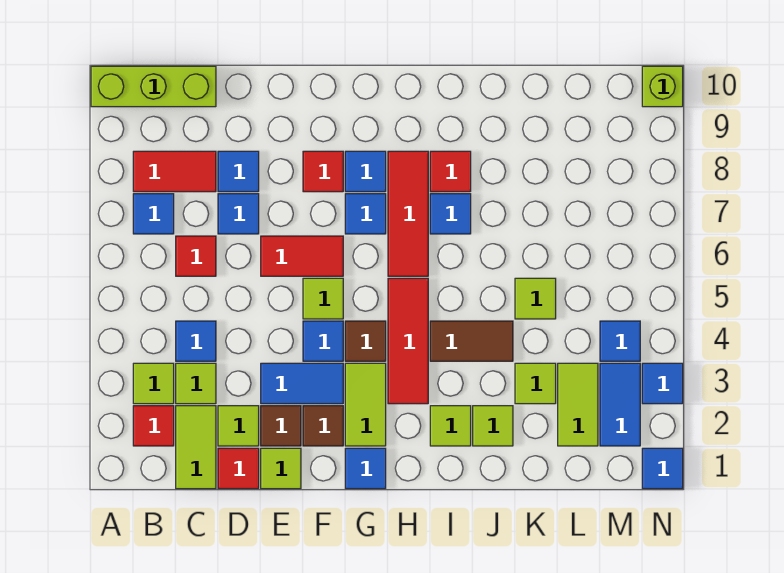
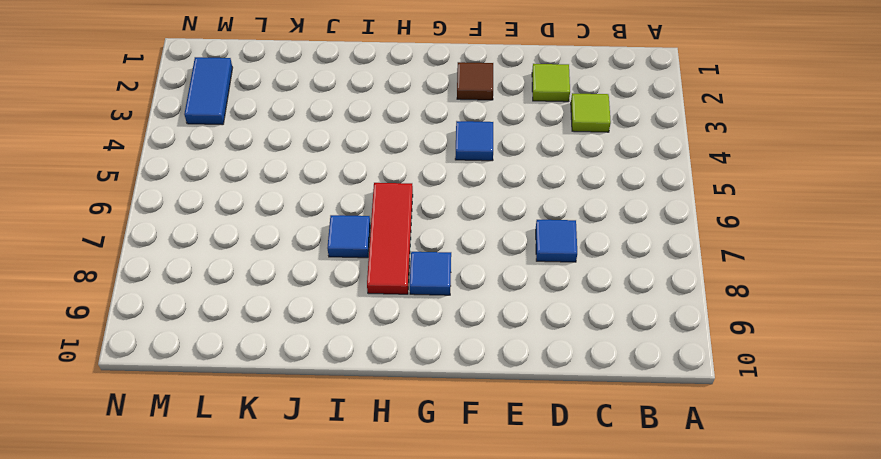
none -> lime 1x3 brick [91,66,216,107]
none -> red 1x1 tile [133,406,174,446]
none -> lime 1x1 tile [133,363,174,404]
none -> blue 1x1 tile [133,194,174,234]

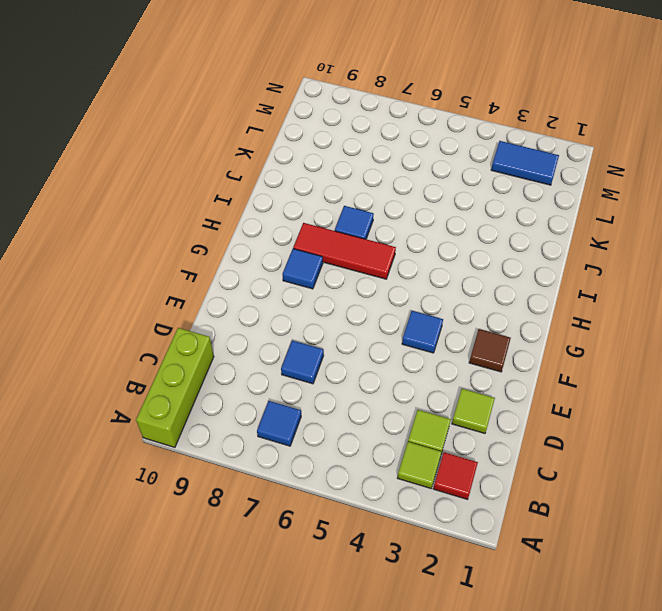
none -> red 1x2 tile [133,151,216,192]
none -> lime 1x2 tile [176,406,216,489]
none -> blue 1x1 tile [176,321,216,361]
none -> red 1x1 tile [176,236,216,276]

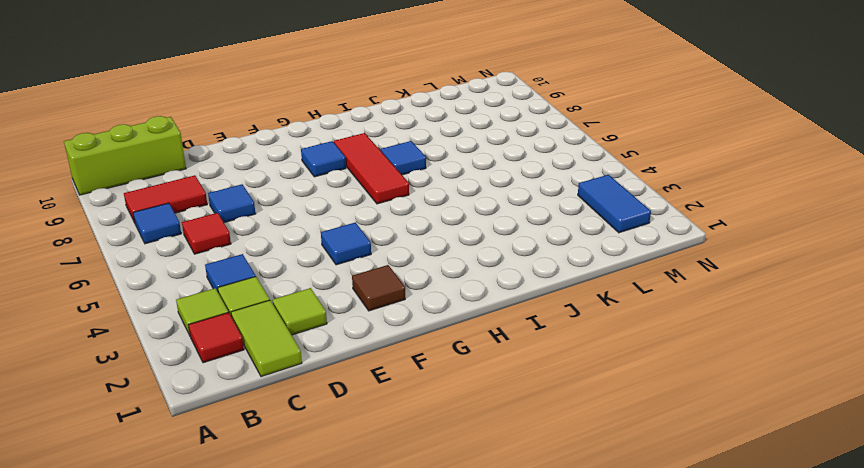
none -> red 1x1 tile [218,448,259,489]
none -> blue 1x1 tile [218,151,259,192]
none -> lime 1x1 tile [261,448,301,489]
none -> brown 1x1 tile [261,406,301,446]

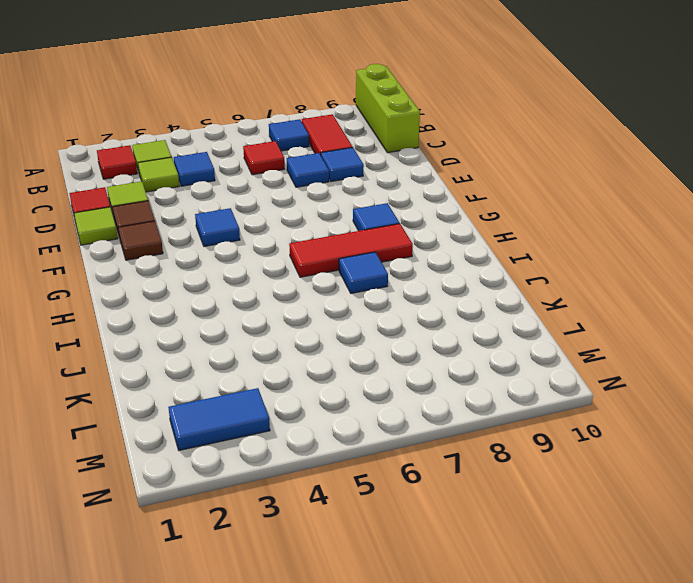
none -> lime 1x2 tile [176,406,216,489]
none -> blue 1x2 tile [261,363,343,404]
none -> red 1x2 tile [261,236,343,276]
none -> lime 1x1 tile [303,278,343,319]

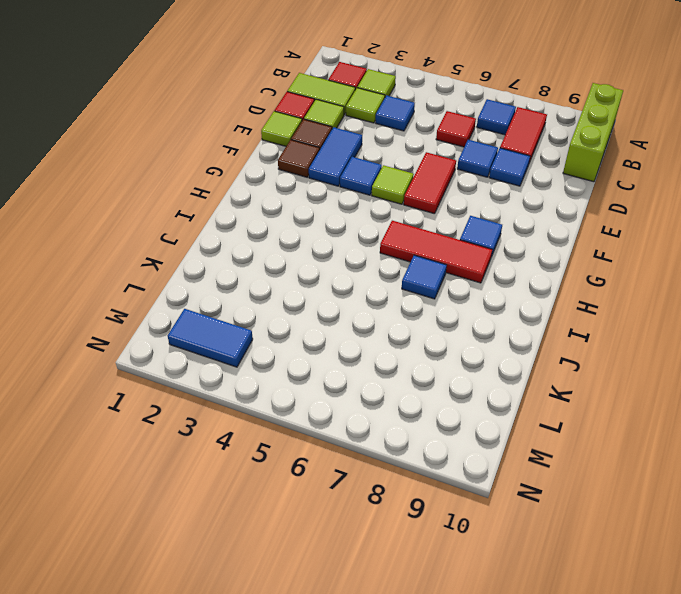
none -> red 1x1 tile [303,151,343,192]
none -> blue 1x1 tile [345,448,386,489]
none -> lime 1x2 tile [345,363,386,446]
none -> brown 1x1 tile [345,321,386,361]

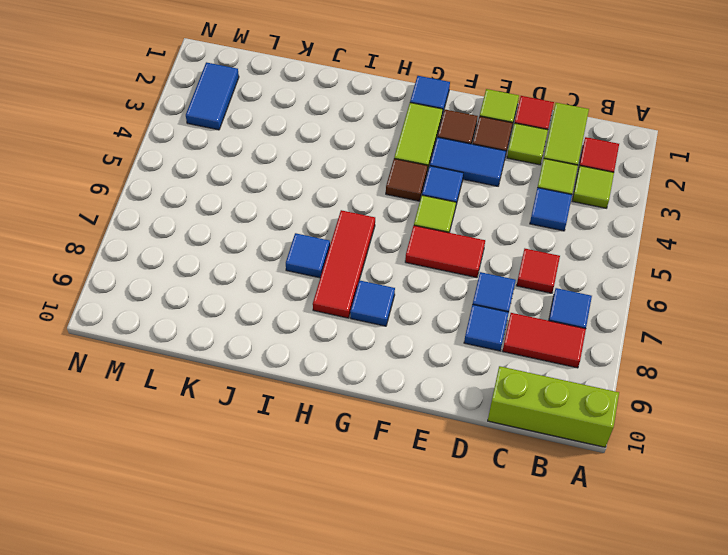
none -> red 1x1 tile [303,151,343,192]
none -> blue 1x1 tile [345,194,386,234]
none -> red 1x3 tile [388,278,428,404]
none -> lime 1x1 tile [430,406,471,446]

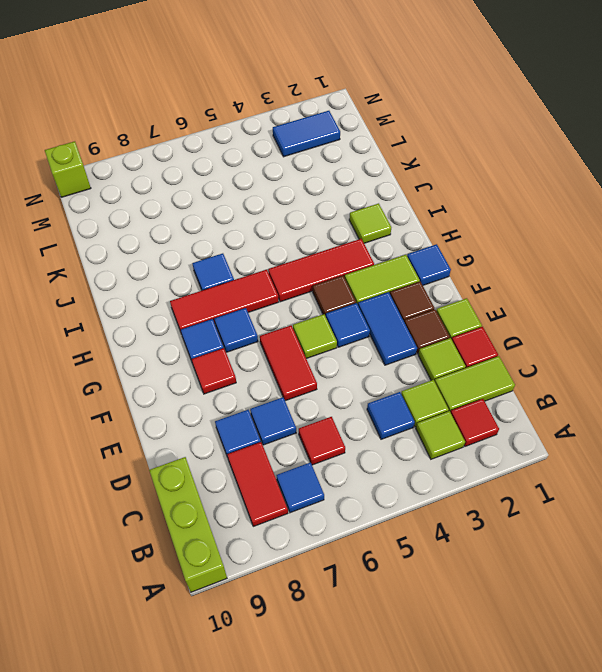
none -> brown 1x2 tile [430,321,513,361]
none -> red 1x1 tile [430,151,471,192]
none -> lime 1x1 tile [473,406,513,446]
none -> lime 1x1 tile [515,363,556,404]

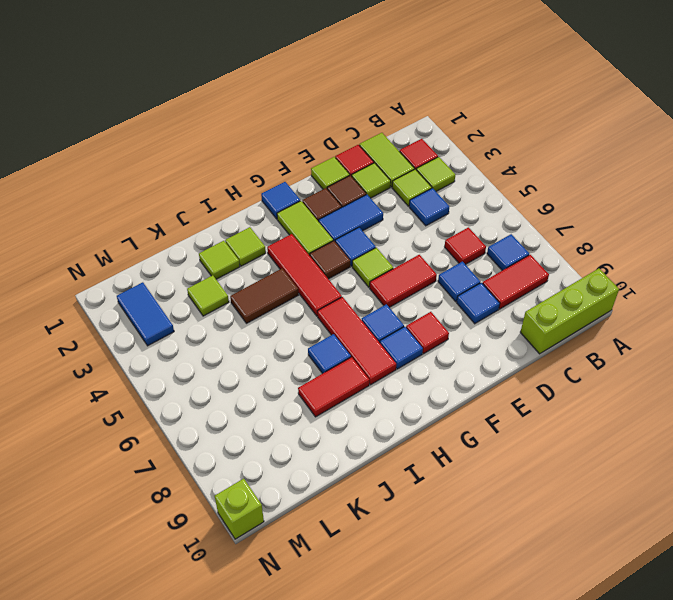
red 1x2 tile [298,357,369,417] -> red 1x1 tile [430,151,471,192]
none -> lime 1x1 tile [515,278,556,319]
none -> lime 1x2 tile [558,363,598,446]
none -> blue 1x1 tile [600,321,640,361]
none -> blue 1x1 tile [642,448,683,489]

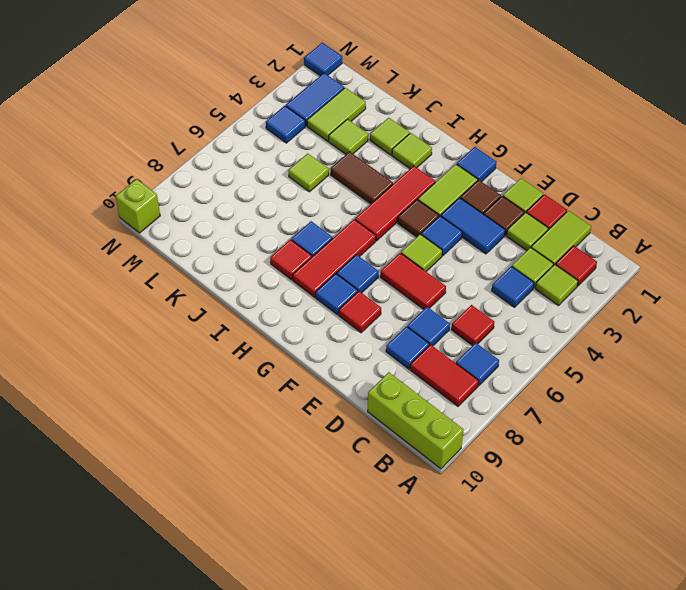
none -> blue 1x1 tile [642,363,683,404]

